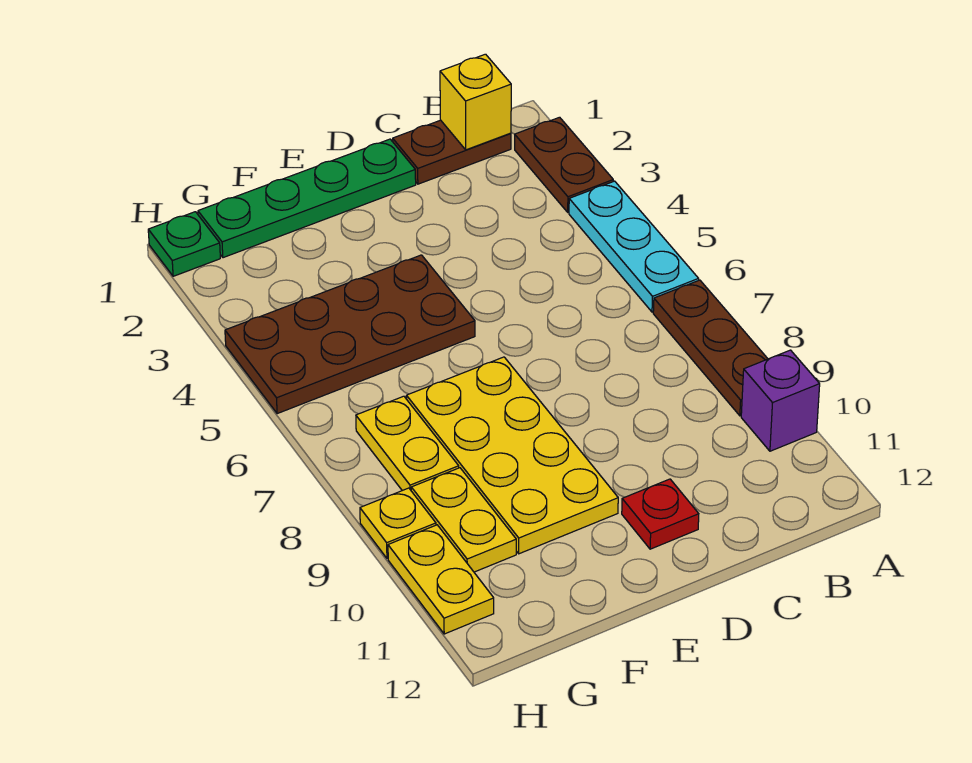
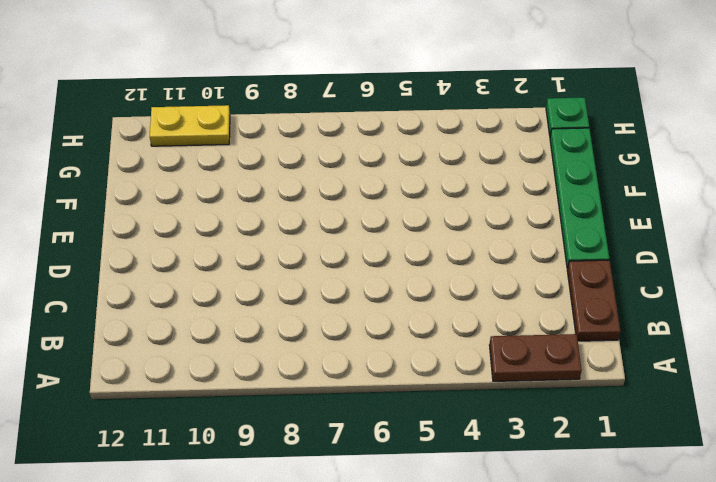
none -> cyan 1x3 plate [569,181,699,312]
none -> brown 1x3 plate [653,280,768,416]
none -> purple 1x1 brick [741,350,820,451]

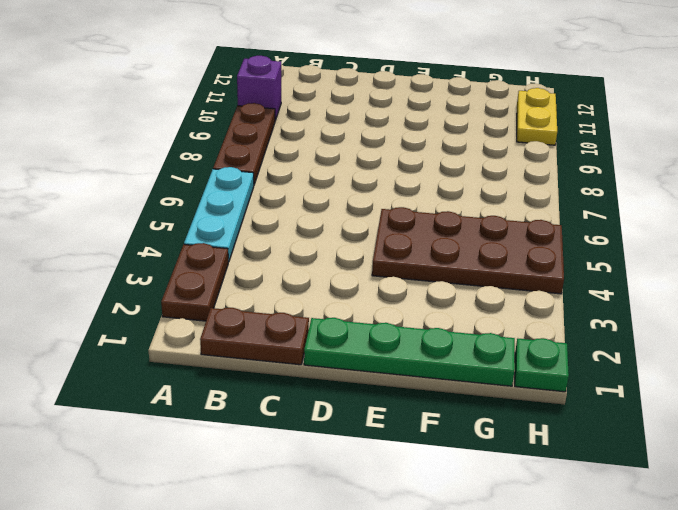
none -> red 1x1 plate [622,479,699,549]
none -> yellow 2x4 plate [406,357,618,554]
none -> yellow 1x2 plate [356,396,459,491]

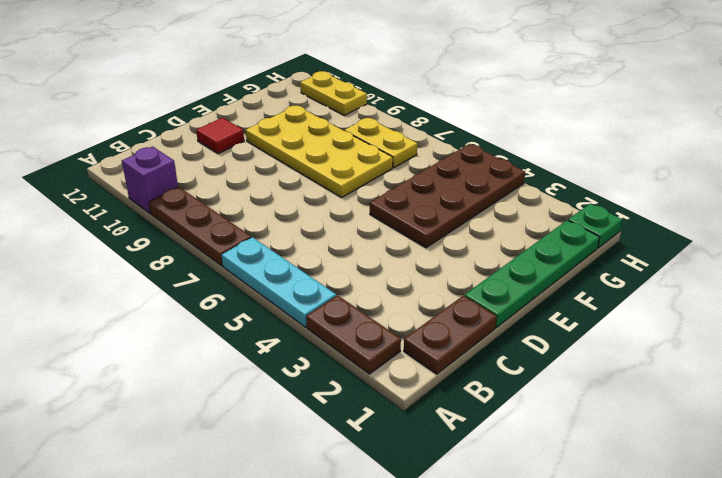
red 1x1 tile [196,118,244,154] -> red 1x1 plate [622,479,699,549]
none -> yellow 1x2 plate [411,468,516,572]
none -> yellow 1x1 plate [360,488,436,558]
none -> yellow 1x1 brick [440,54,511,150]

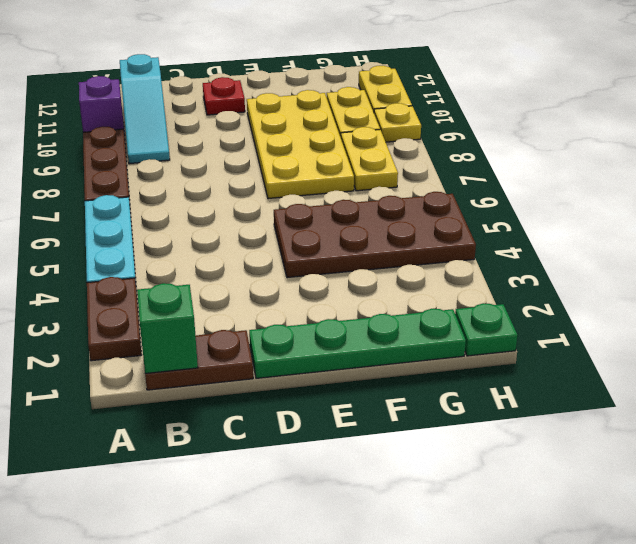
green 1x1 brick [137,283,198,373] -> yellow 1x1 brick [440,54,511,150]
cyan 1x3 slope [120,54,170,164] -> none

